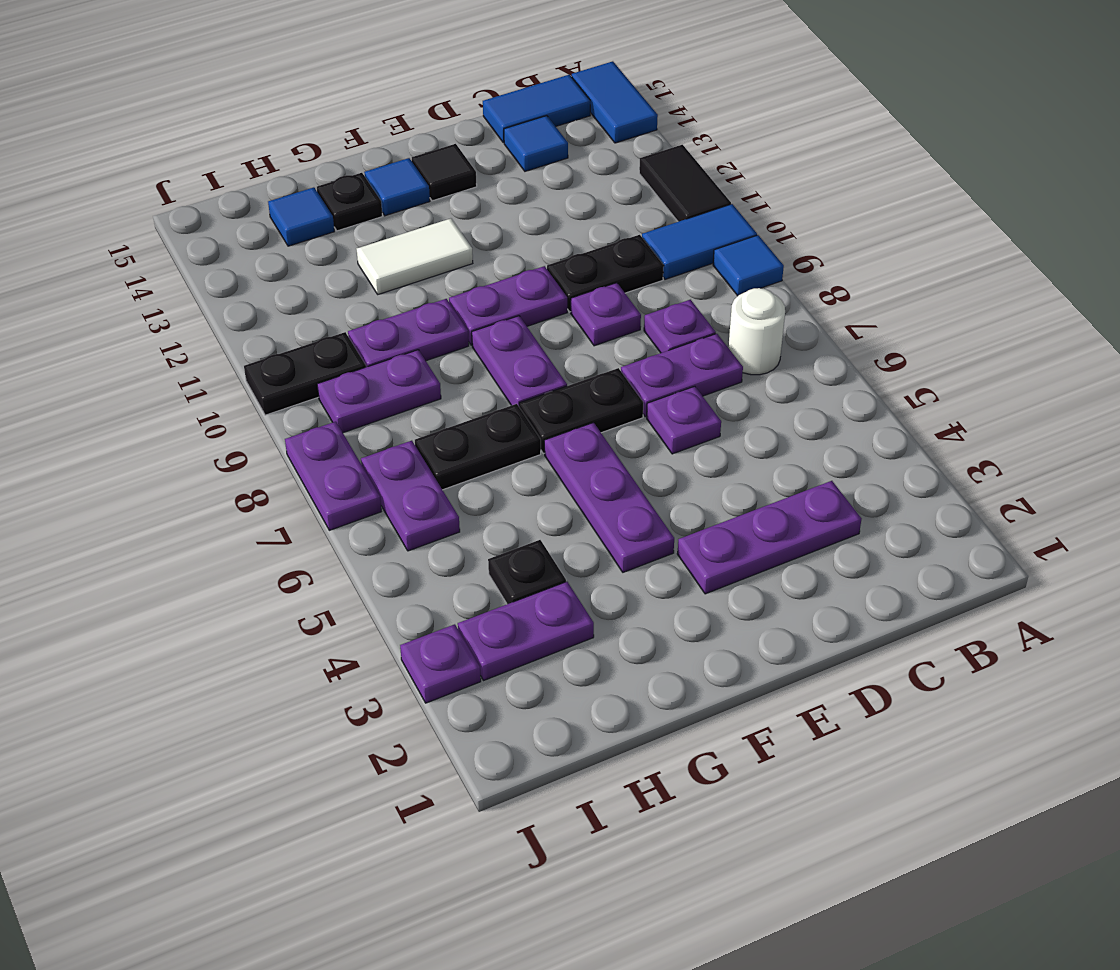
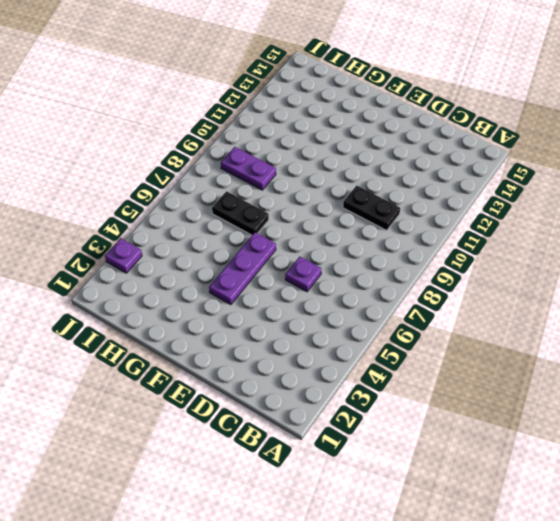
none -> blue 1x1 tile [713,235,784,296]
none -> blue 1x2 tile [642,204,757,279]
none -> black 1x2 tile [639,145,731,222]
none -> blue 1x2 tile [572,61,658,143]

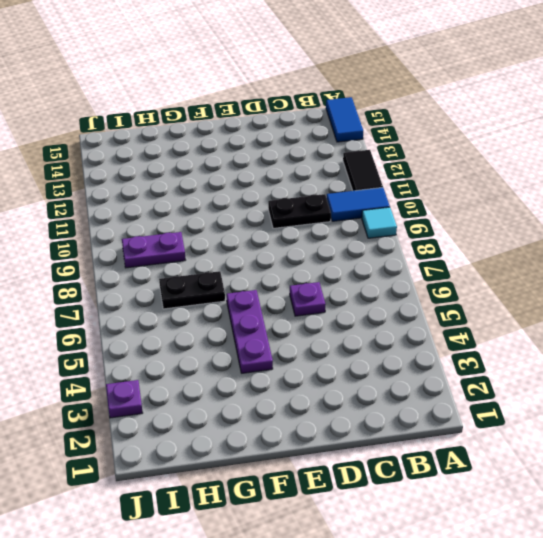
cyan 1x1 tile [362,207,397,238] -> blue 1x1 tile [713,235,784,296]
none -> white 1x1 round brick [728,288,785,375]
none -> blue 1x2 tile [483,75,590,143]
none -> purple 1x3 plate [677,481,861,594]
none -> purple 1x2 plate [621,334,743,417]

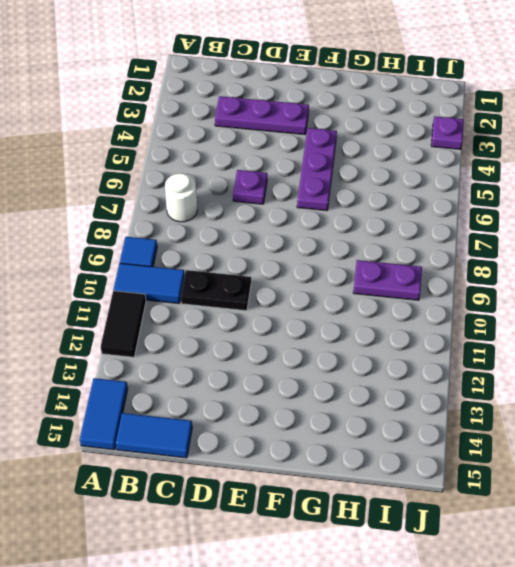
none -> purple 1x2 plate [621,334,743,417]
none -> purple 1x1 plate [644,300,716,353]
none -> blue 1x1 tile [504,116,568,171]
none -> purple 1x1 plate [571,283,641,346]

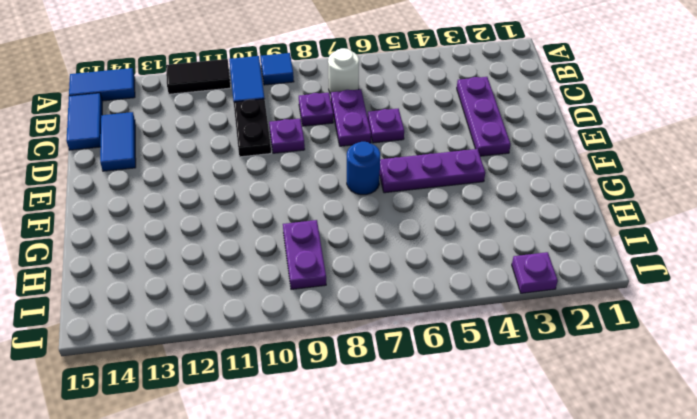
blue 1x2 tile [100,112,136,171] -> blue 1x1 tile [504,116,568,171]
blue 1x1 round brick [347,142,380,195] -> black 1x2 plate [519,368,643,453]
none -> purple 1x2 plate [449,266,567,345]
none -> black 1x1 tile [412,144,477,201]
none -> purple 1x2 plate [472,316,567,406]
none -> white 1x2 tile [357,218,473,294]

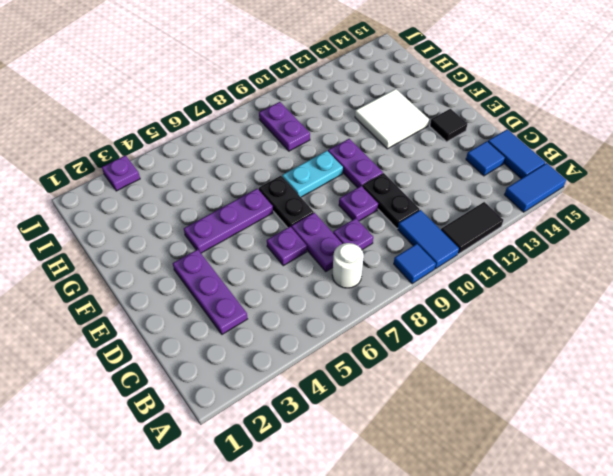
cyan 1x2 plate [282,151,343,197] -> purple 1x2 plate [472,316,567,406]
white 2x2 tile [355,89,429,149] -> white 1x2 tile [357,218,473,294]
none -> blue 1x1 tile [364,158,430,216]
none -> black 1x2 plate [415,404,541,490]
none -> purple 1x2 plate [348,299,469,367]
none -> black 1x1 plate [317,173,382,231]

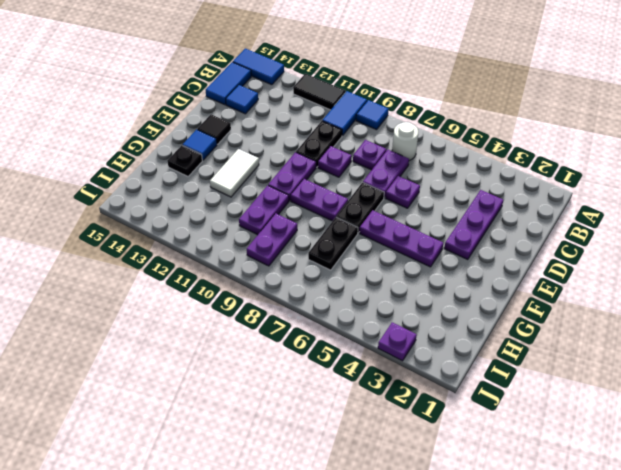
none -> purple 1x2 plate [458,582,594,681]
none -> black 1x1 plate [488,540,566,604]
none -> blue 1x1 tile [268,187,334,246]
none -> purple 1x2 plate [361,441,460,551]

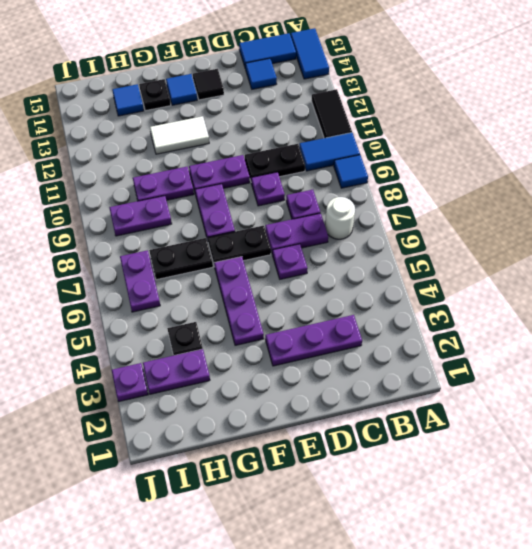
none -> black 1x2 plate [244,332,366,415]
none -> purple 1x2 plate [285,422,381,530]

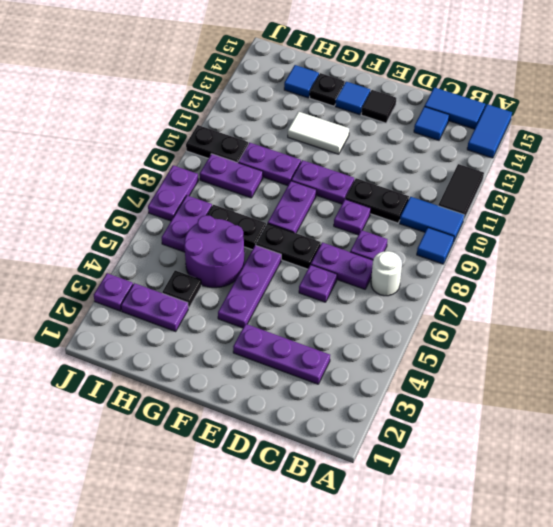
purple 2x2 round brick [184,215,244,288] -> none

